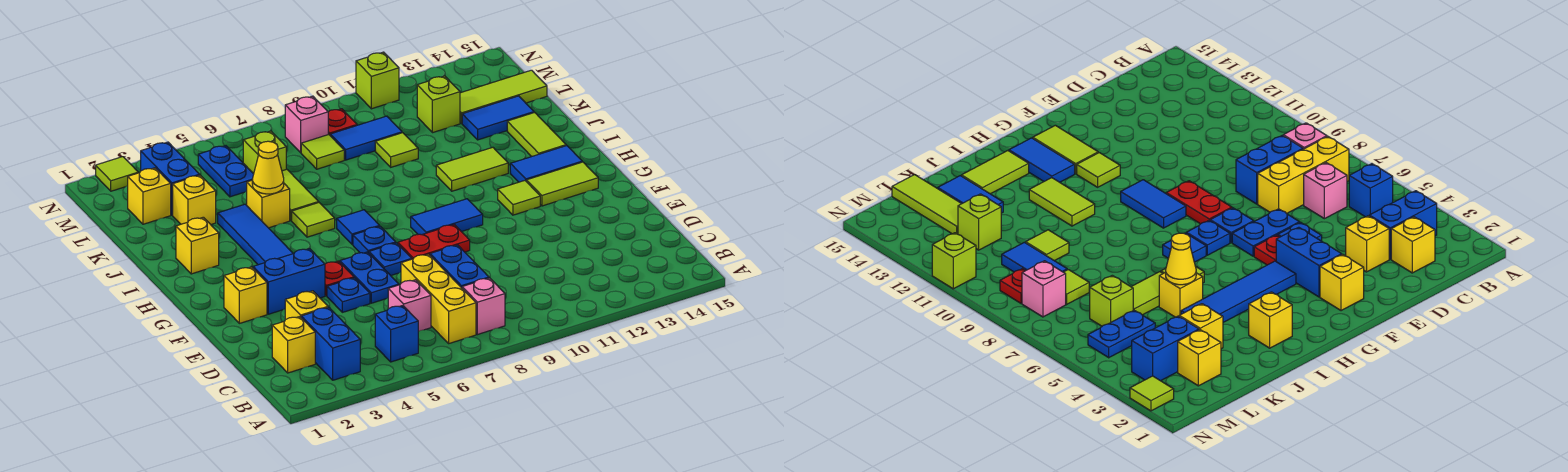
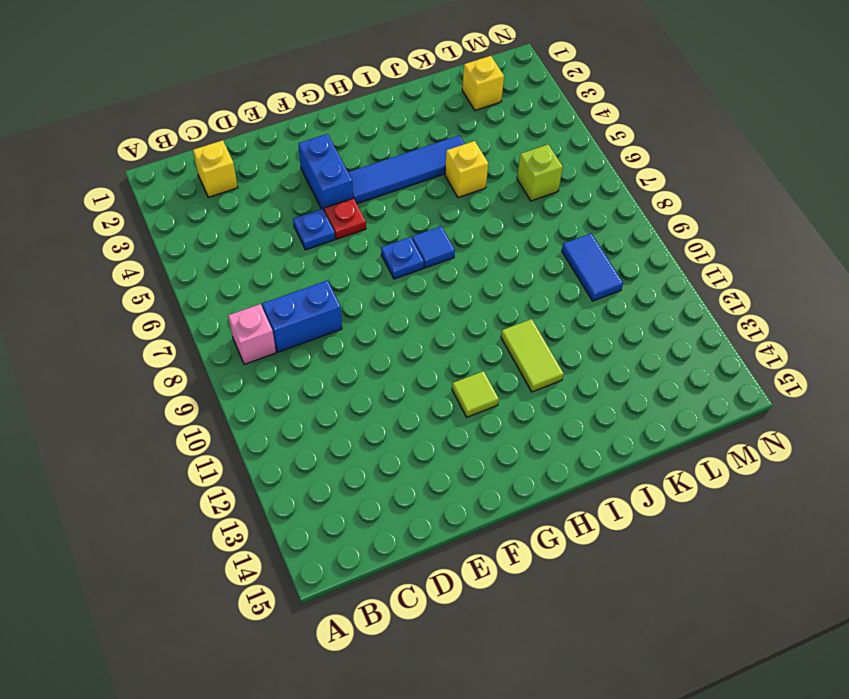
none -> blue 1x2 brick [301,307,360,380]
none -> blue 1x1 brick [375,306,418,362]
none -> yellow 1x3 brick [401,254,476,343]
none -> pink 1x1 brick [388,280,431,332]

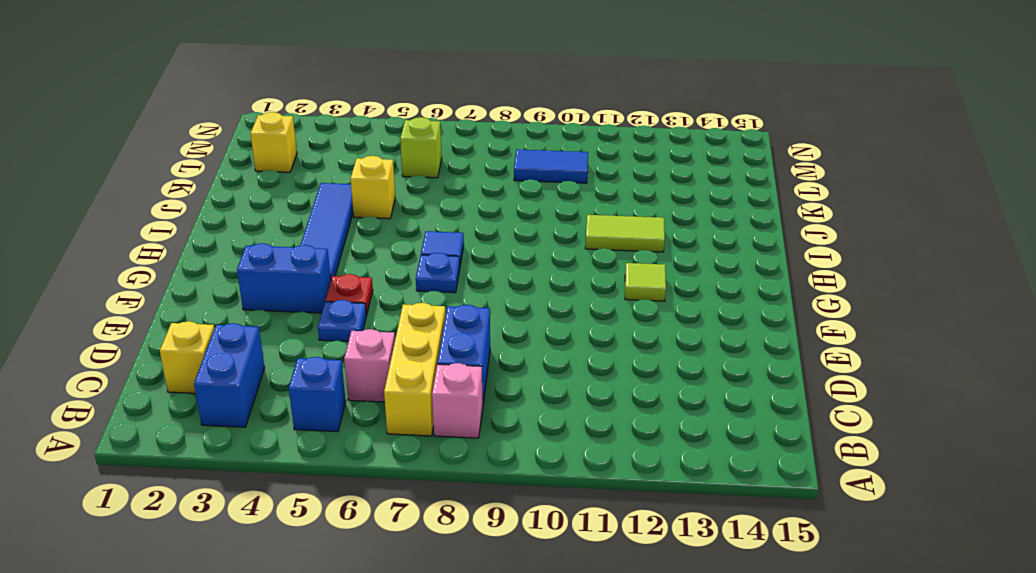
none -> yellow 1x1 brick [285,291,328,320]
none -> blue 1x2 plate [340,252,399,303]
none -> yellow 1x1 brick [224,267,267,323]
none -> blue 1x1 plate [369,243,412,275]

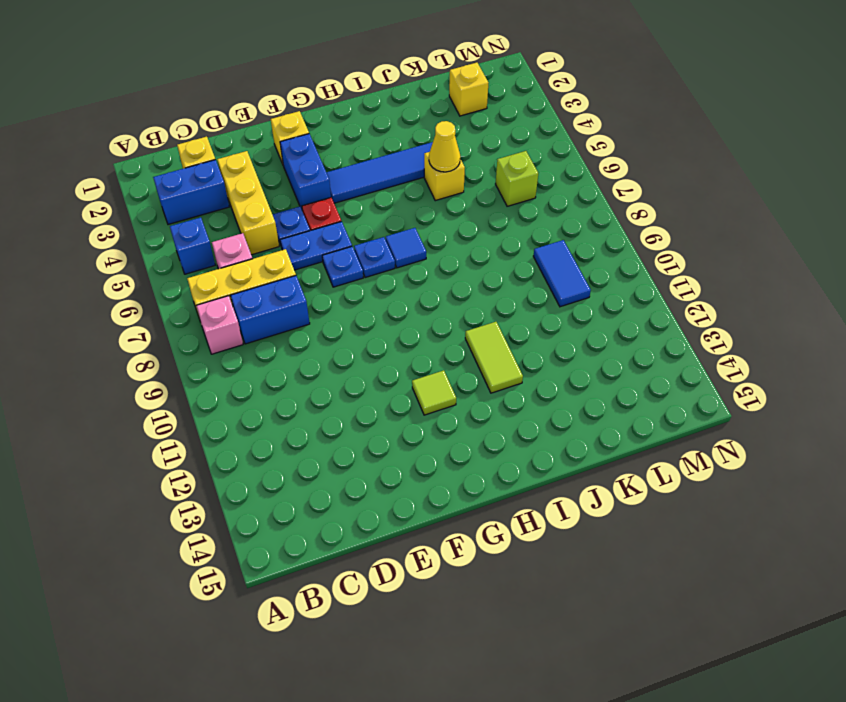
yellow 1x3 brick [217,151,279,255] -> yellow 1x1 brick [285,291,328,320]
none -> red 1x2 plate [398,224,470,259]
none -> blue 1x2 tile [411,199,483,235]
none -> lime 1x2 tile [527,162,598,206]
none -> blue 1x2 tile [510,145,582,182]

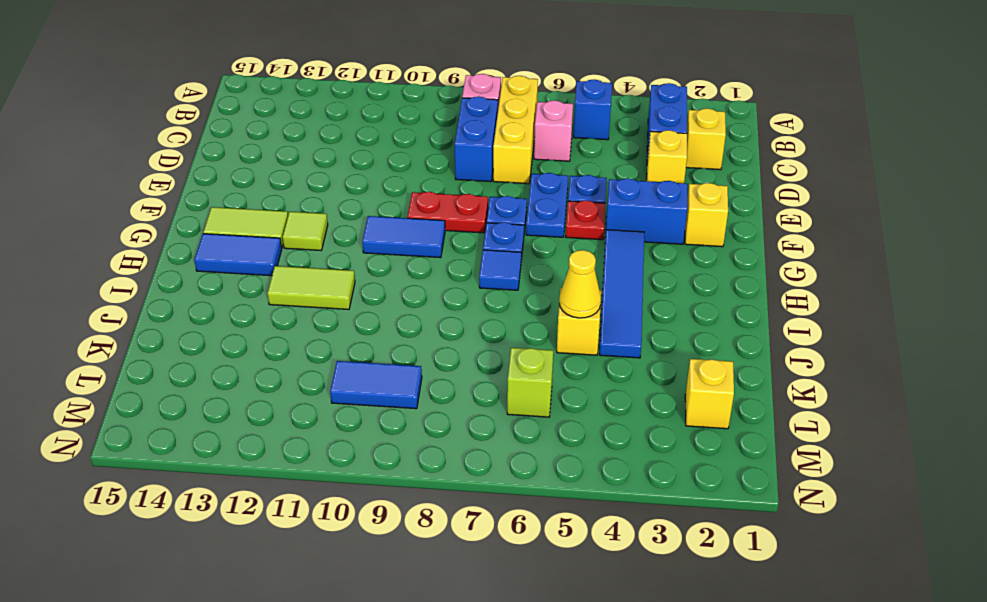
none -> yellow 1x1 brick [176,217,219,274]
none -> lime 1x1 tile [292,203,335,237]
none -> lime 1x2 tile [507,113,566,157]
none -> lime 1x2 tile [282,169,319,221]

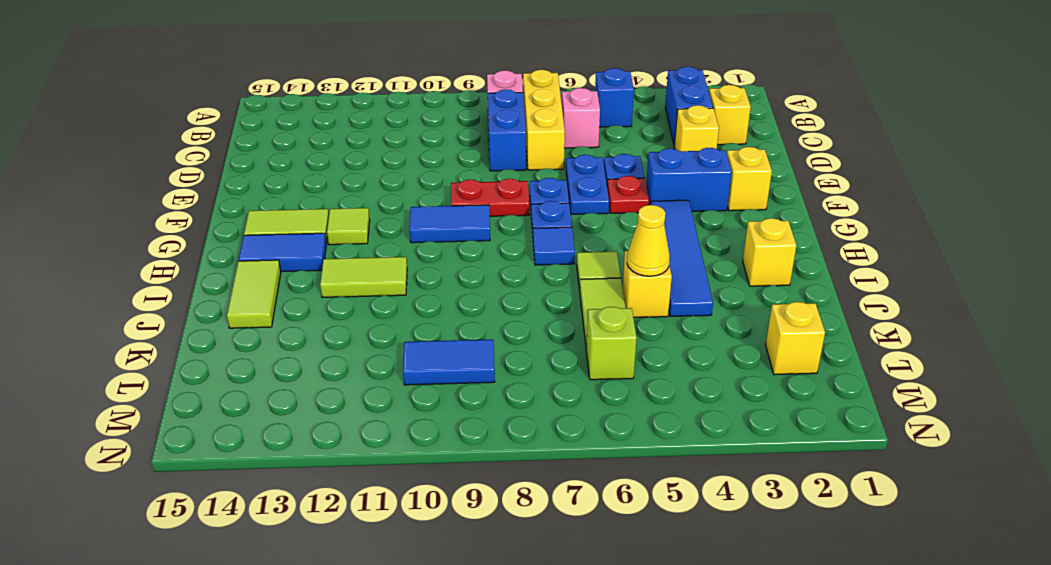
none -> yellow 1x1 brick [173,175,216,224]
none -> lime 1x1 tile [375,133,418,167]
none -> blue 1x2 tile [462,96,534,140]
none -> blue 1x2 brick [141,142,199,215]

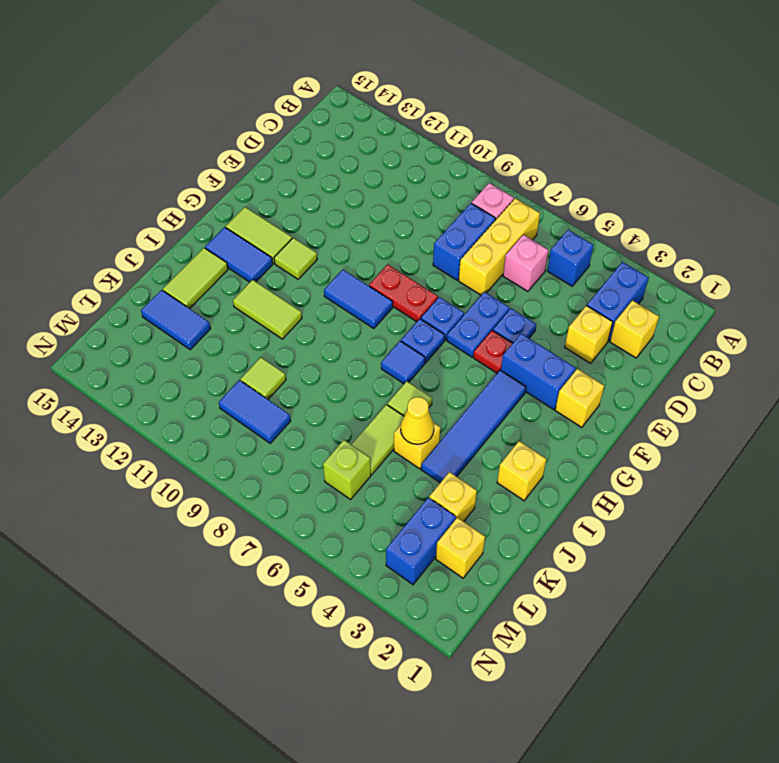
none -> blue 1x2 plate [198,146,254,197]
none -> lime 1x1 tile [301,134,344,169]
none -> lime 1x1 brick [417,76,460,133]
none -> lime 1x3 tile [460,70,547,123]

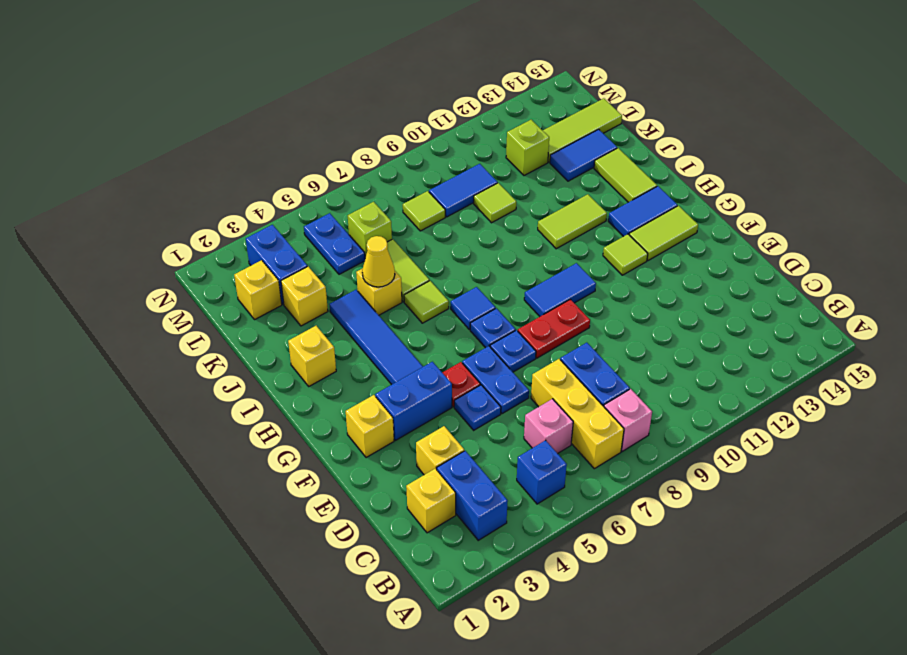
none -> pink 1x1 brick [285,96,328,153]
none -> red 1x1 plate [328,109,357,135]
none -> lime 1x1 tile [96,157,138,191]
none -> lime 1x1 brick [356,52,399,109]

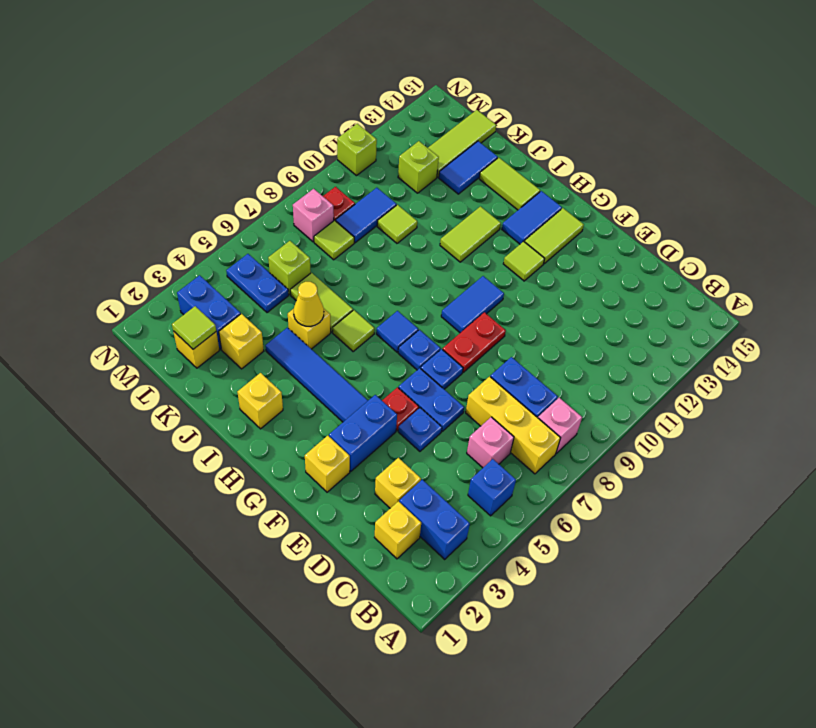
lime 1x1 tile [172,306,216,349] -> lime 1x1 tile moved to [96,157,138,191]

